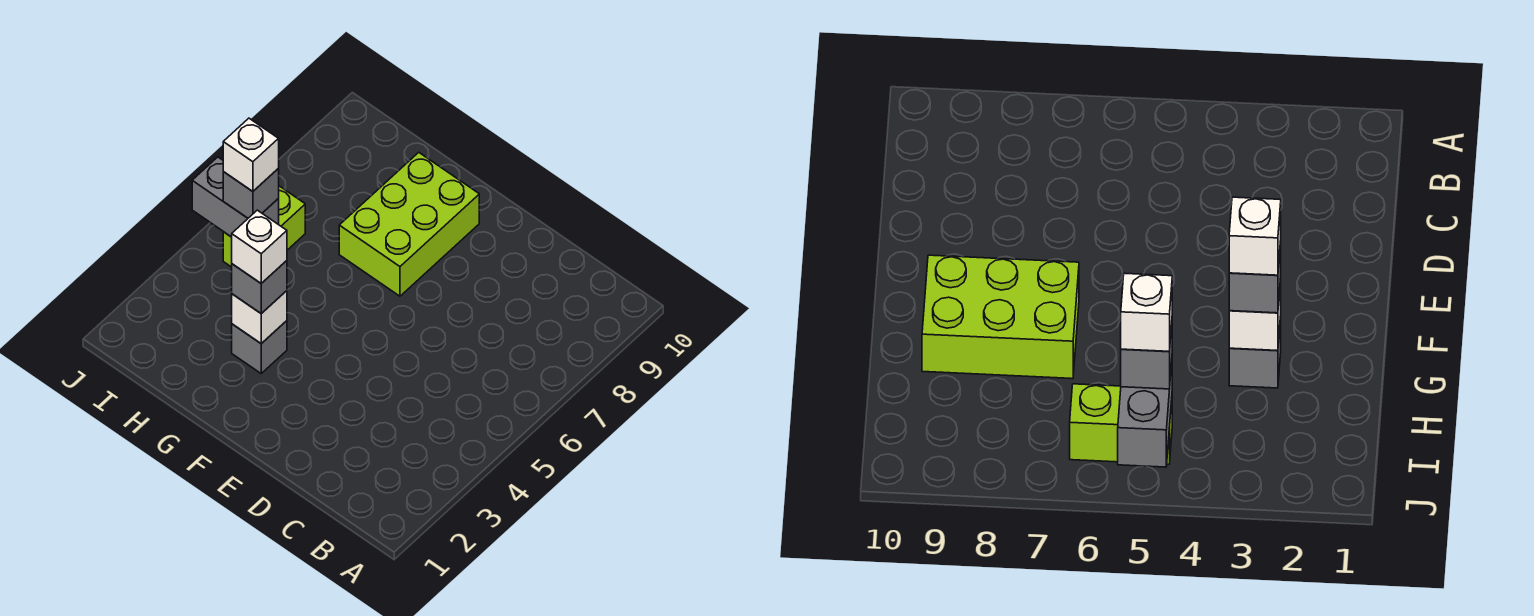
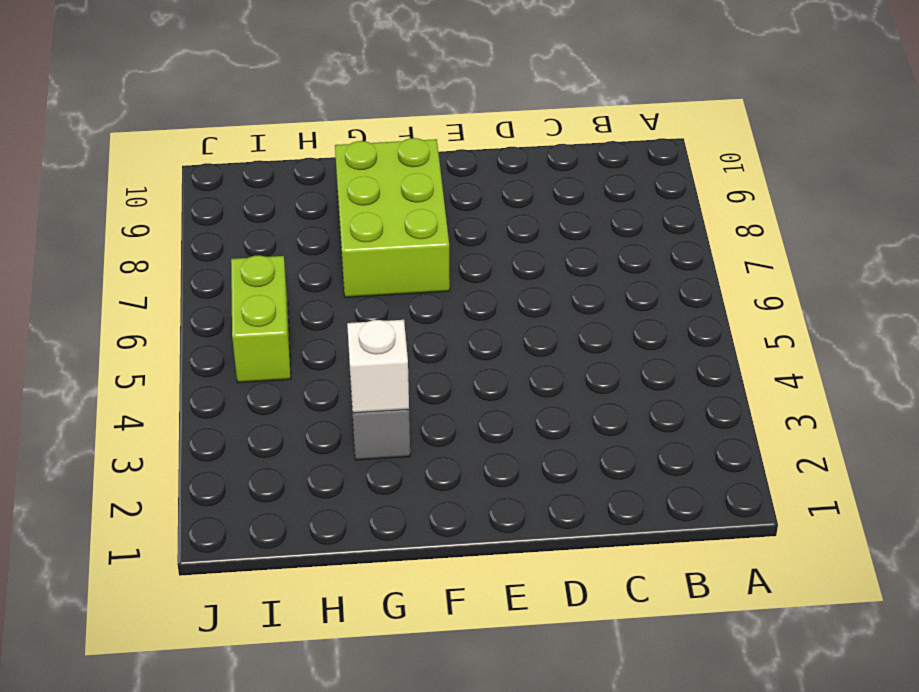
none -> grey 1x2 brick [192,157,279,237]
none -> grey 1x1 brick [232,261,287,314]

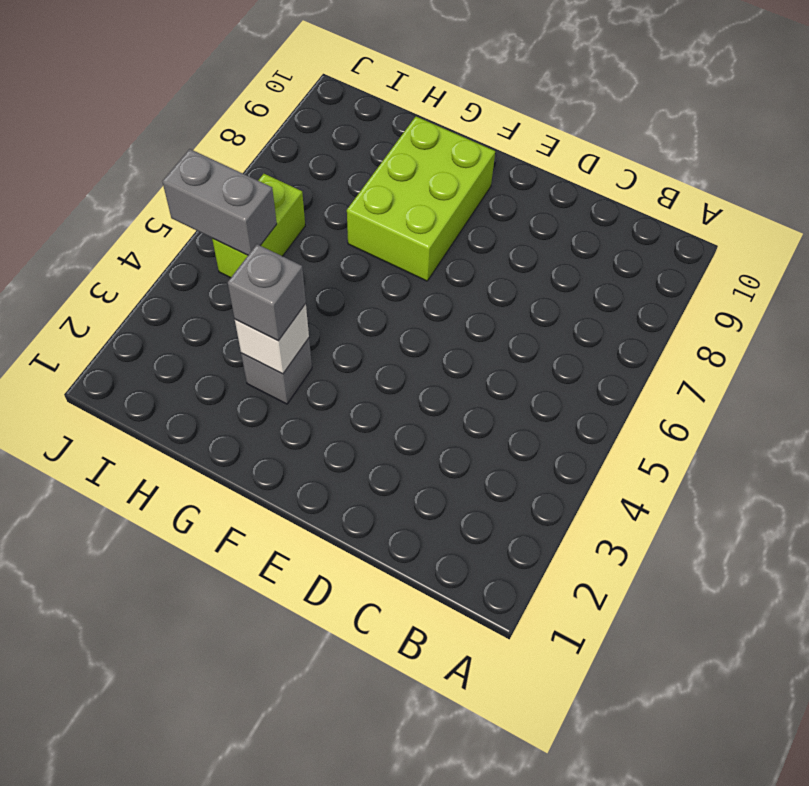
none -> grey 1x1 brick [223,169,279,218]
none -> white 1x1 brick [232,210,287,283]

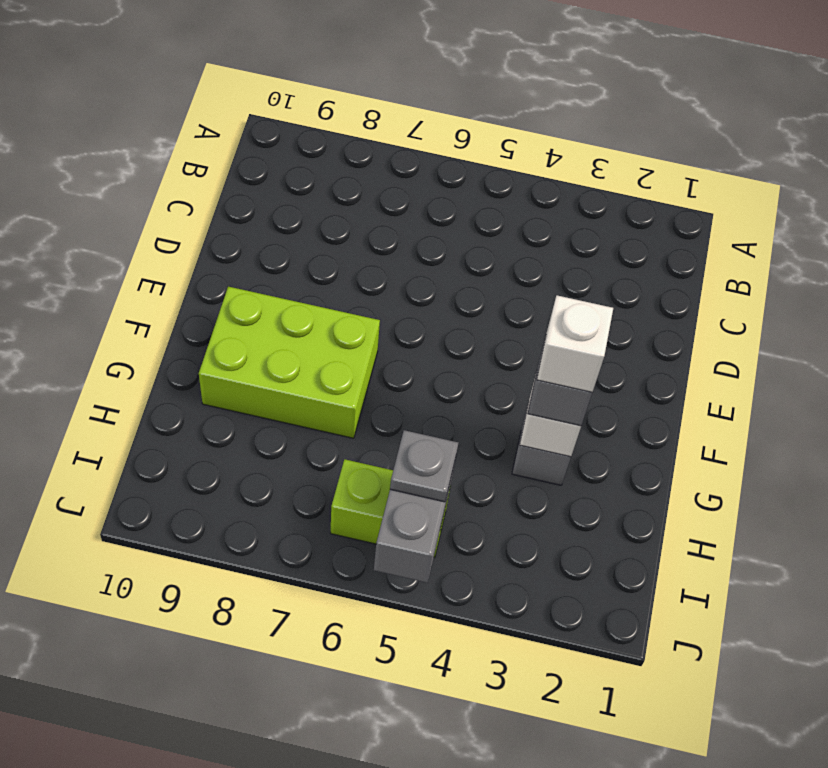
grey 1x1 plate [390,430,458,502] -> grey 1x1 brick [223,169,279,218]
none -> white 1x1 brick [223,118,279,191]

